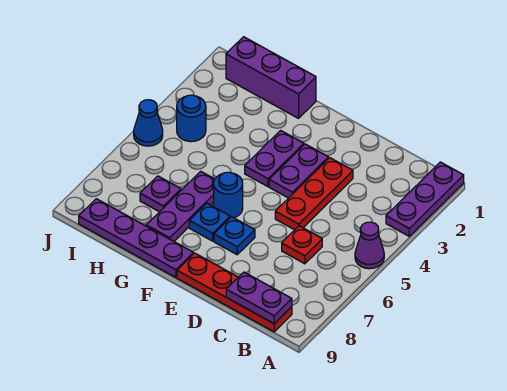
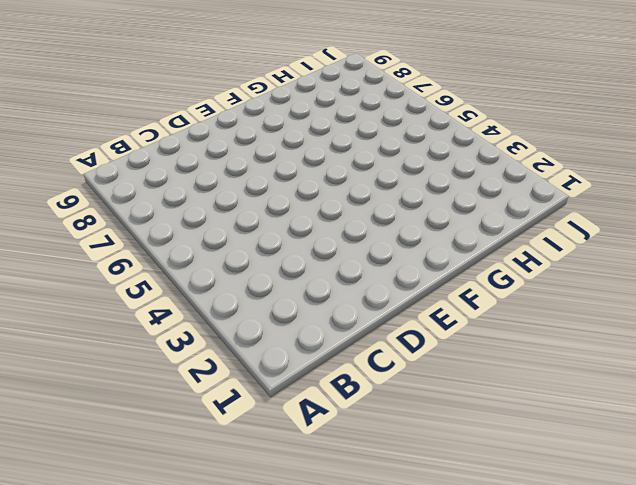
none -> purple 1x3 plate [386,162,464,236]
none -> purple 1x1 cone [355,222,384,269]
none -> red 1x4 plate [177,253,292,332]

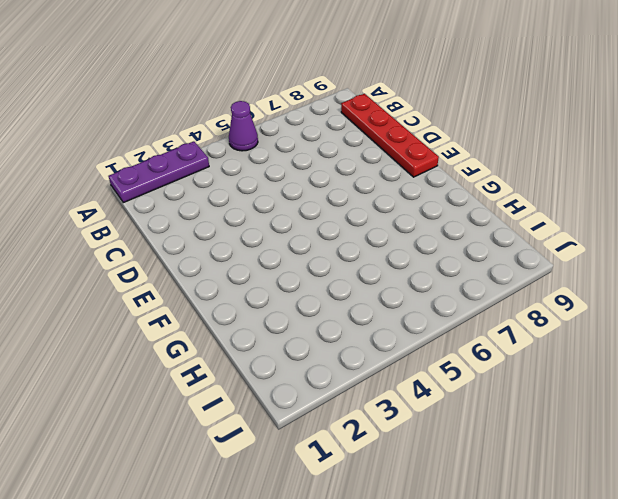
none -> red 1x1 plate [282,226,322,264]
none -> red 1x3 plate [275,158,353,230]
none -> purple 1x2 plate [269,144,329,198]

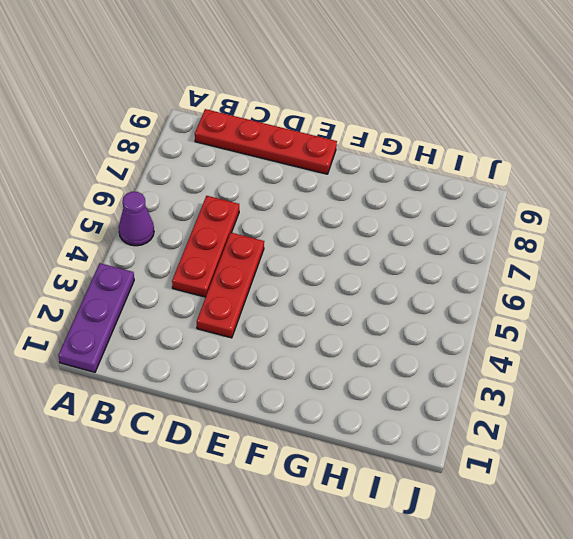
red 1x3 plate [172,196,239,297] -> red 1x1 plate [282,226,322,264]
none -> purple 1x2 plate [269,144,329,198]
none -> blue 1x1 plate [214,217,255,255]
none -> purple 1x2 plate [245,131,304,187]

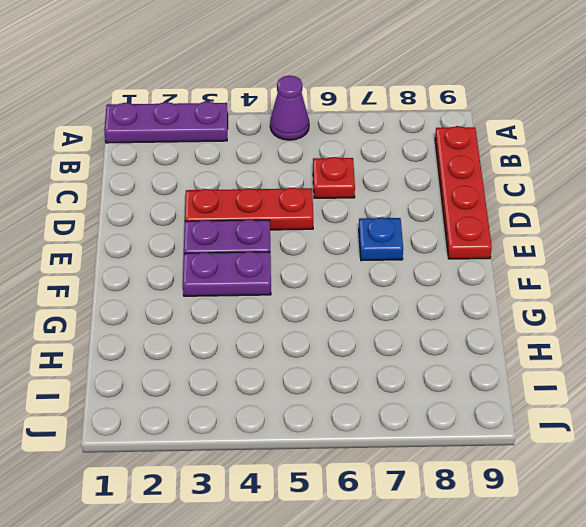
none -> blue 1x1 round brick [214,172,243,218]
none -> blue 1x1 plate [189,203,230,241]
none -> purple 1x4 plate [79,199,193,277]

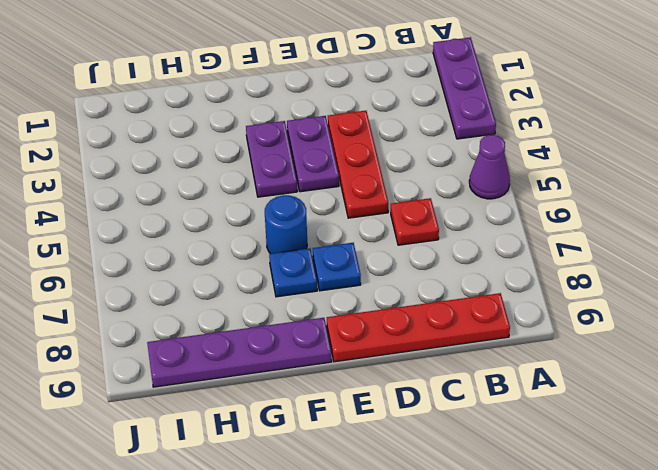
none -> purple 1x3 brick [226,37,316,118]
none -> purple 1x3 plate [146,171,215,241]
none -> purple 1x1 plate [140,176,181,212]

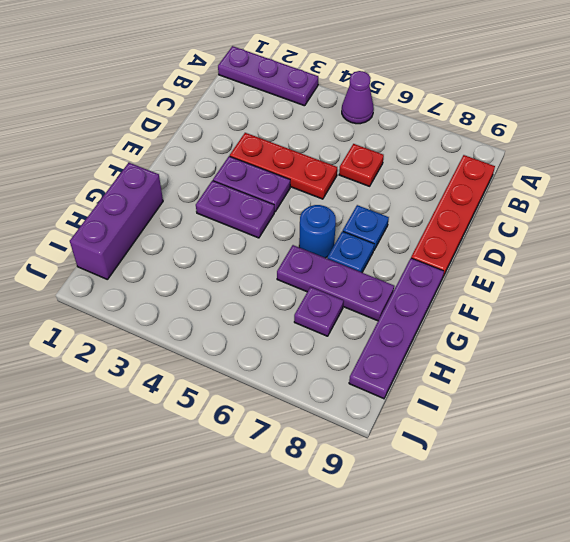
none -> blue 1x1 round brick [177,95,206,142]
none -> blue 1x1 cone [134,100,163,146]
none -> purple 1x2 plate [226,272,292,324]

